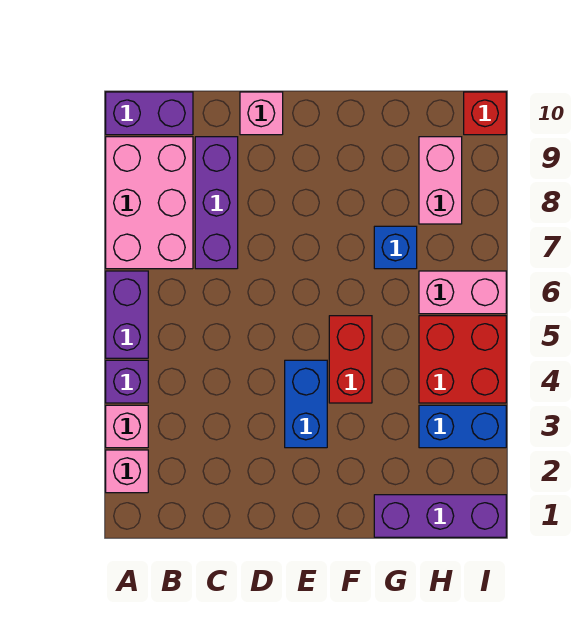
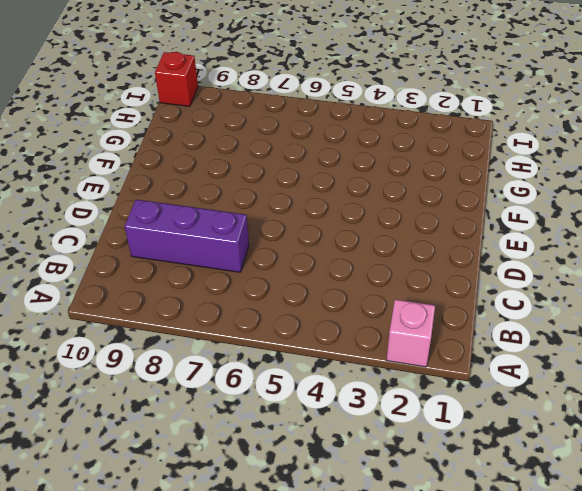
none -> pink 1x1 brick [106,405,148,448]
none -> purple 1x1 brick [106,360,148,403]
none -> purple 1x2 brick [106,271,148,358]

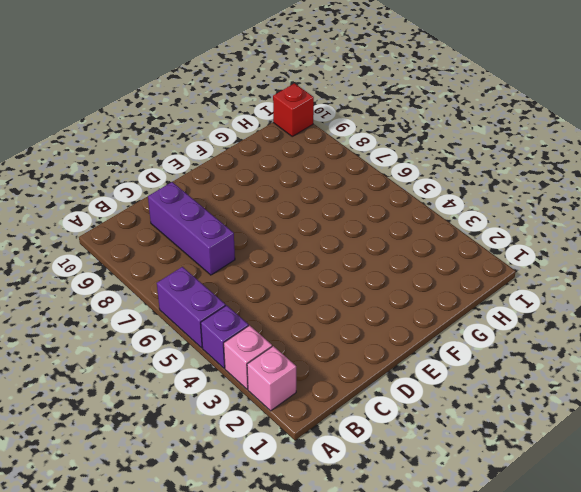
none -> pink 2x3 brick [106,137,193,269]
none -> purple 1x2 brick [106,92,193,135]
none -> pink 1x1 brick [240,92,283,135]

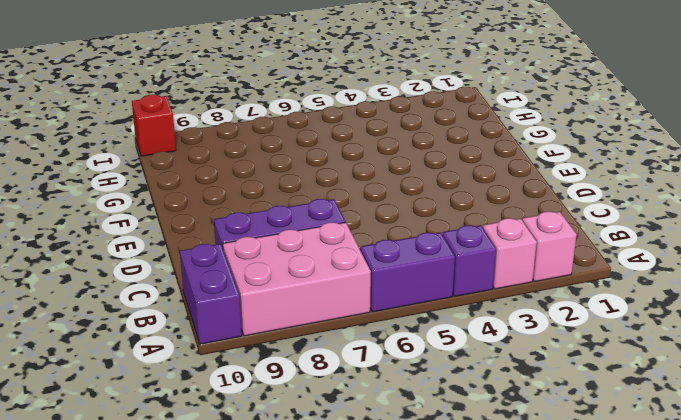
none -> pink 1x1 brick [240,92,283,135]
none -> blue 1x2 brick [285,360,327,448]
none -> red 1x2 brick [329,316,372,403]

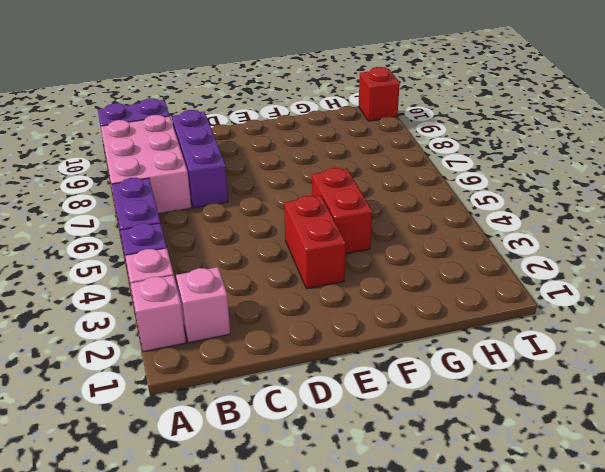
pink 1x1 brick [176,267,230,343] -> pink 1x1 brick moved to [240,92,283,135]
red 1x2 brick [284,196,346,289] -> blue 1x2 brick [285,360,327,448]
none -> purple 1x3 brick [374,495,506,537]
none -> blue 1x1 brick [374,226,417,269]
none -> blue 1x2 brick [419,405,506,448]

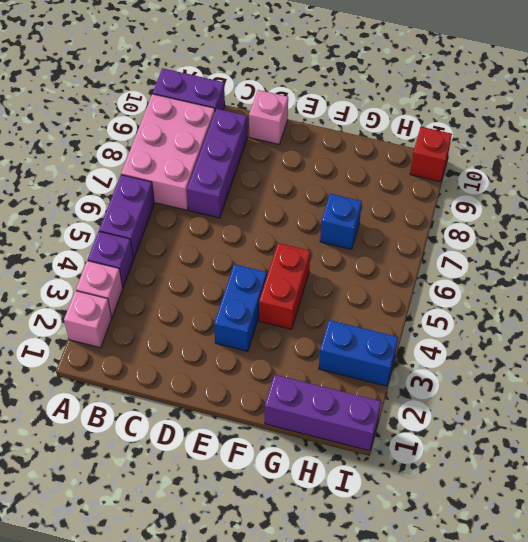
none -> red 2x2 brick [419,316,506,403]
none -> pink 1x2 brick [419,271,506,314]
none -> pink 1x2 brick [419,137,462,224]

